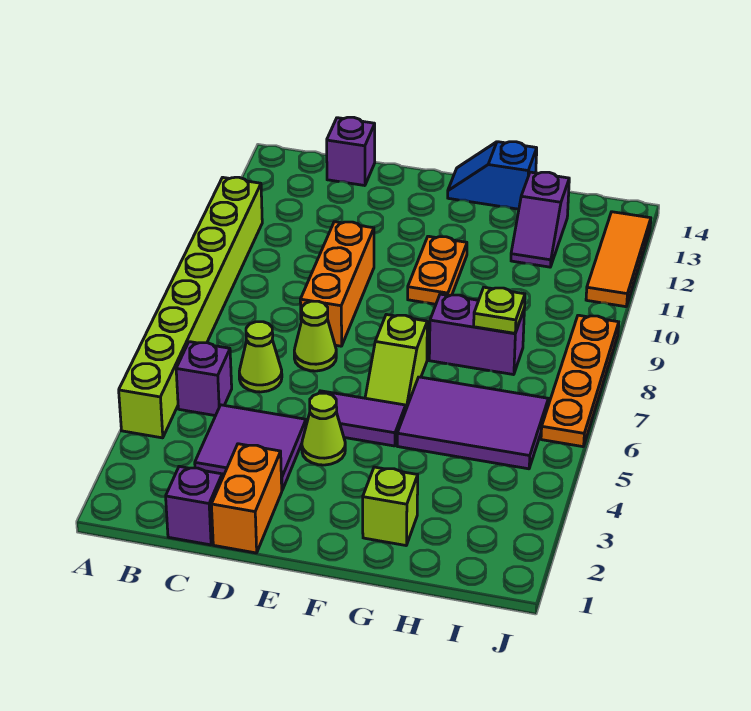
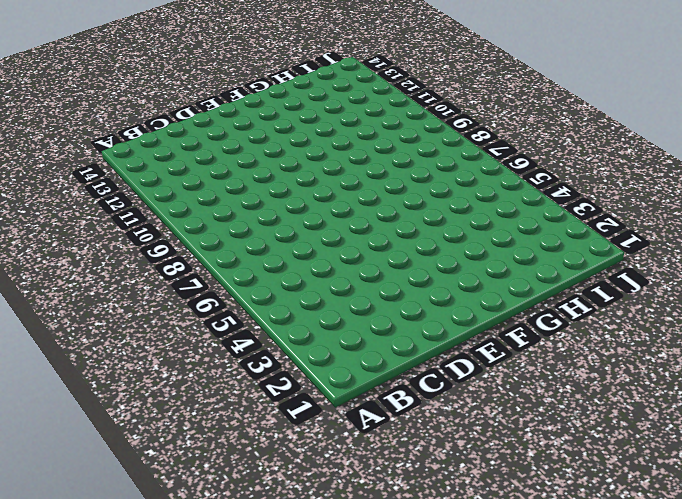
none -> lime 1x8 brick [119,177,262,438]
none -> purple 1x1 brick [176,342,232,416]
none -> purple 1x1 brick [166,466,222,545]

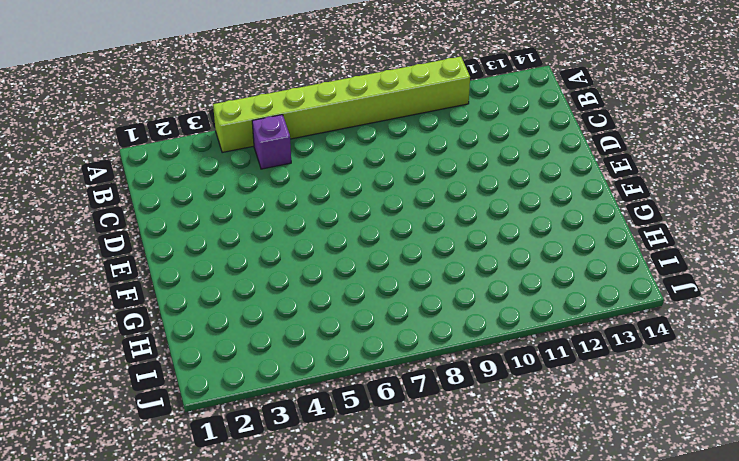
none -> purple 1x1 brick [166,466,222,545]
none -> purple 2x2 tile [195,405,306,490]
none -> lime 1x1 cone [239,322,282,392]

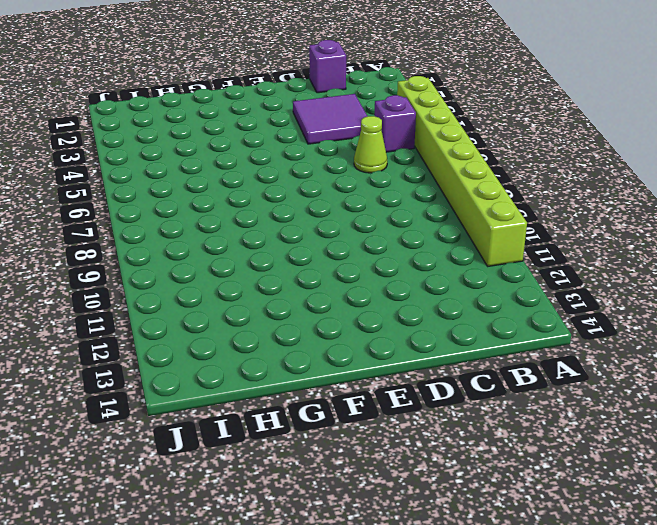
none -> purple 1x1 brick [327,117,375,186]
none -> orange 1x2 brick [211,444,282,553]
none -> lime 1x1 cone [294,301,336,371]

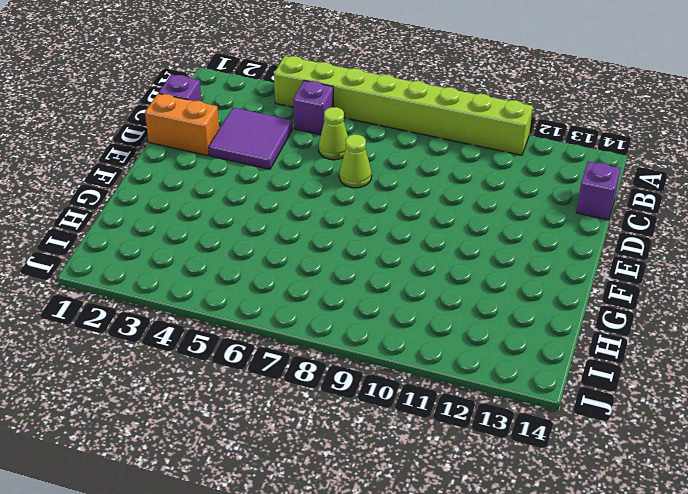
none -> orange 1x3 brick [300,222,374,346]
none -> lime 1x1 cone [302,393,345,465]
none -> purple 1x2 tile [319,391,406,446]

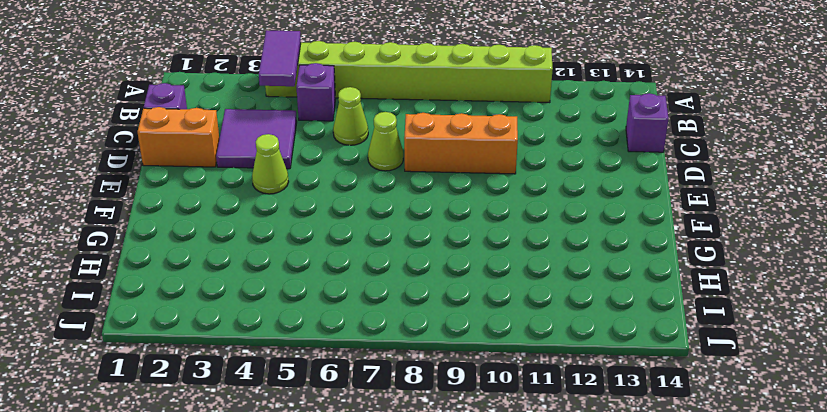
purple 1x2 tile [259,30,301,86] -> purple 1x2 tile moved to [319,391,406,446]
none -> lime 1x2 slope [365,314,427,408]
none -> orange 1x2 plate [408,236,467,304]
none -> blue 1x2 slope [448,142,537,209]

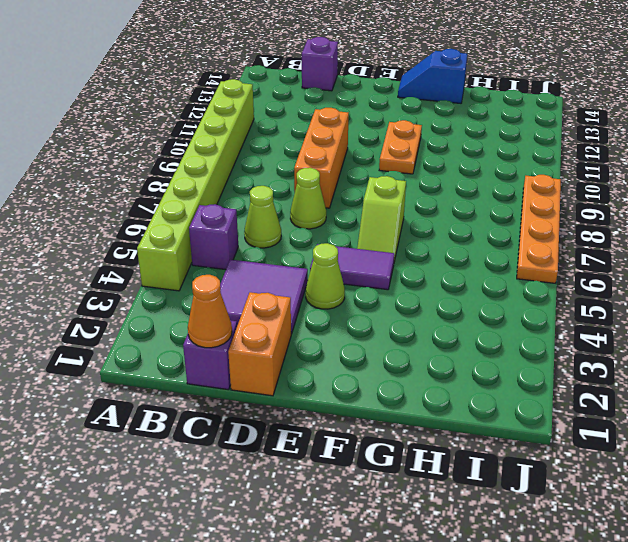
orange 1x1 cone [188,275,232,348] -> none
none -> lime 1x1 brick [363,467,418,545]
none -> purple 2x3 tile [397,377,548,469]
none -> purple 1x2 brick [429,294,524,375]

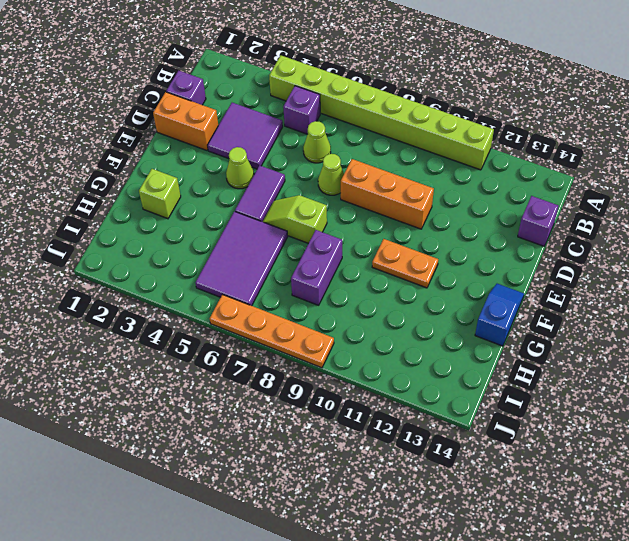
none -> purple 1x2 slope [511,172,569,267]
none -> orange 1x3 tile [586,212,651,307]
none -> lime 1x1 plate [474,287,525,333]

